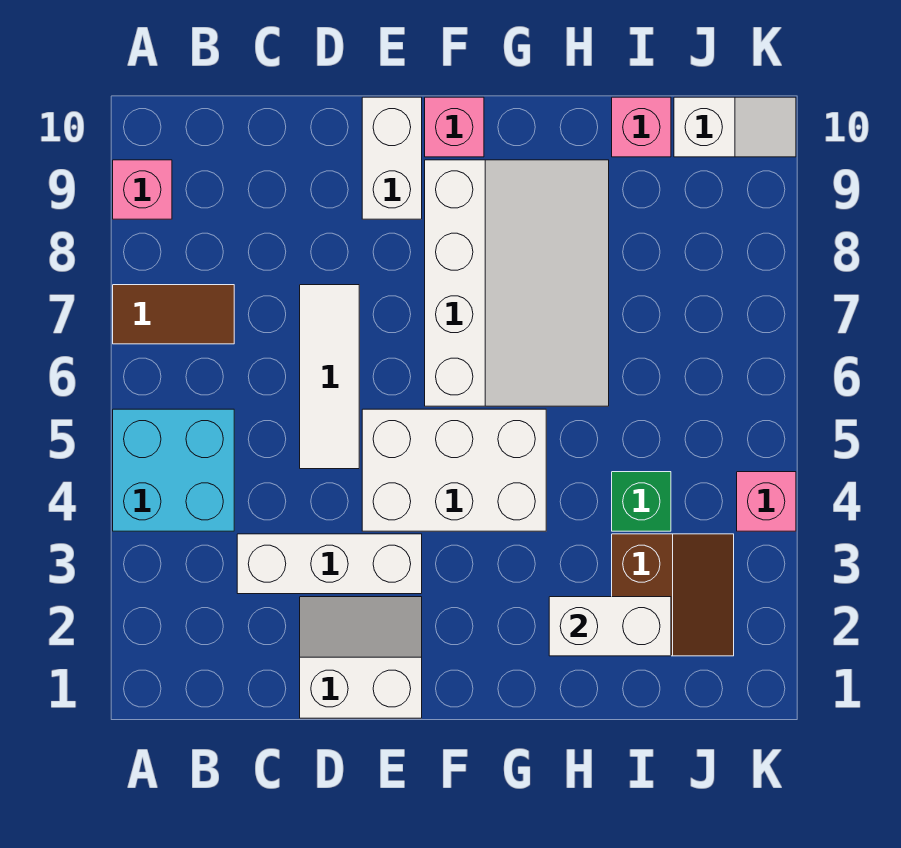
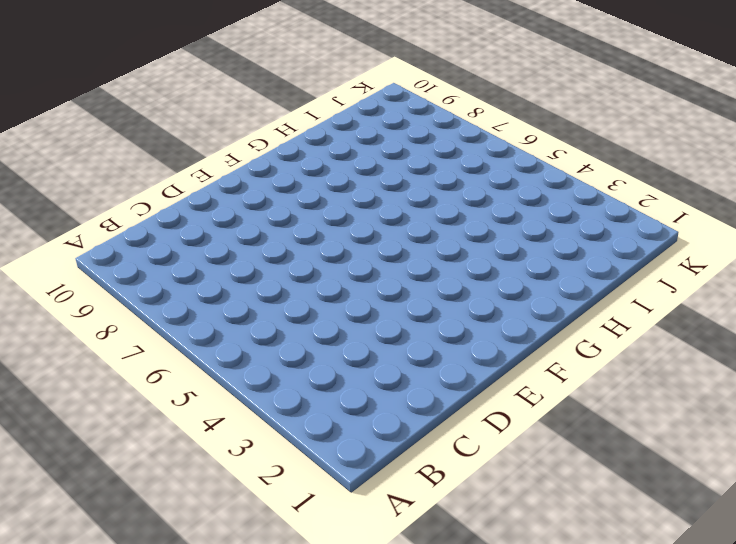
none -> cyan 2x2 brick [113,409,234,531]
none -> brown 1x2 tile [113,285,234,344]
none -> pink 1x1 brick [113,160,172,219]

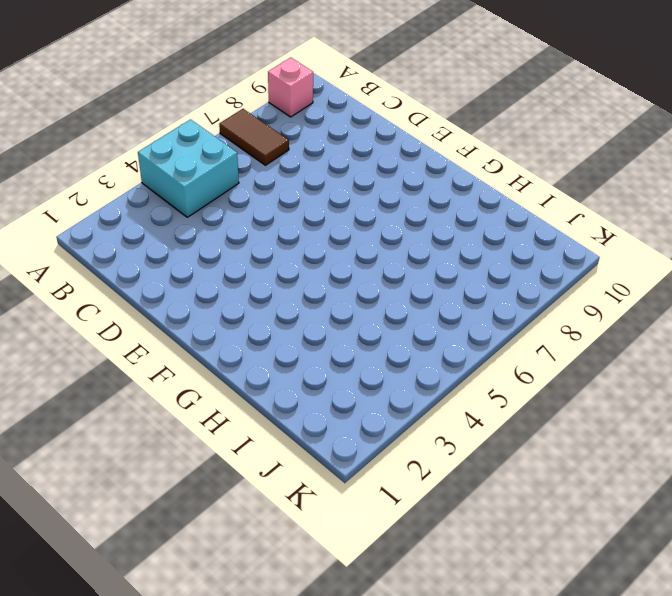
none -> white 1x3 brick [237,534,422,594]
none -> white 2x2 slope [300,597,422,718]
none -> white 1x3 tile [300,285,359,469]

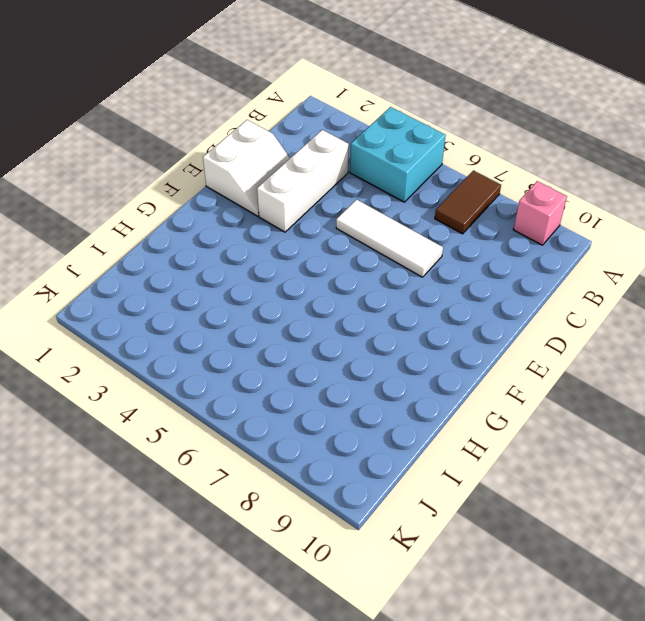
none -> white 2x3 brick [362,409,546,531]
none -> white 1x2 brick [362,97,422,219]
none -> white 3x4 slope [425,160,609,406]

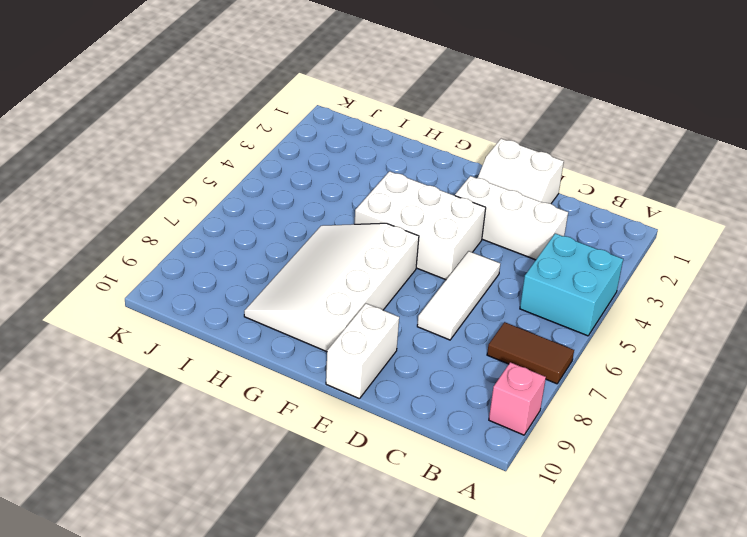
none -> pink 1x1 brick [425,97,484,157]
none -> brown 2x2 slope [612,534,734,656]
none -> green 1x1 brick [612,472,671,531]

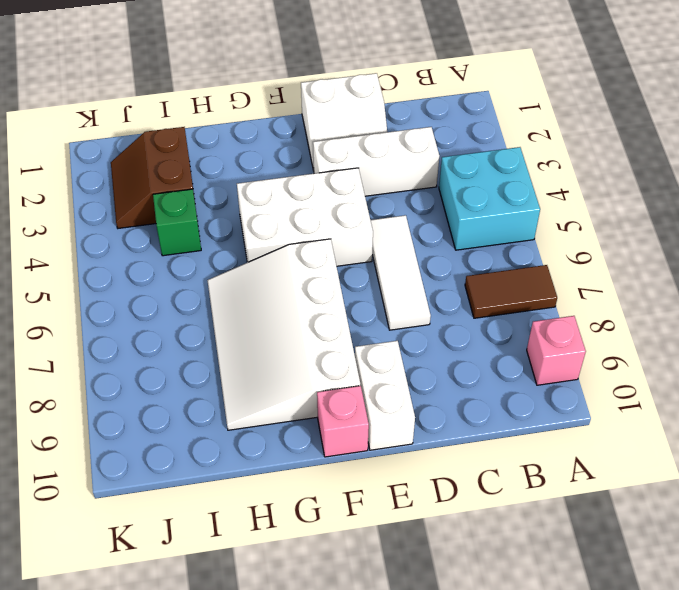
none -> pink 1x1 brick [612,97,671,157]
none -> white 1x2 slope [674,97,796,157]
none -> pink 1x1 brick [737,472,796,531]

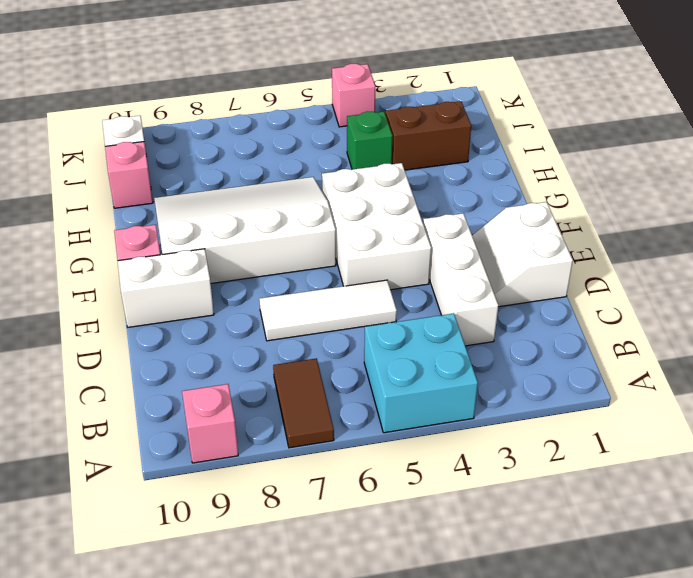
none -> white 1x2 brick [549,597,671,656]

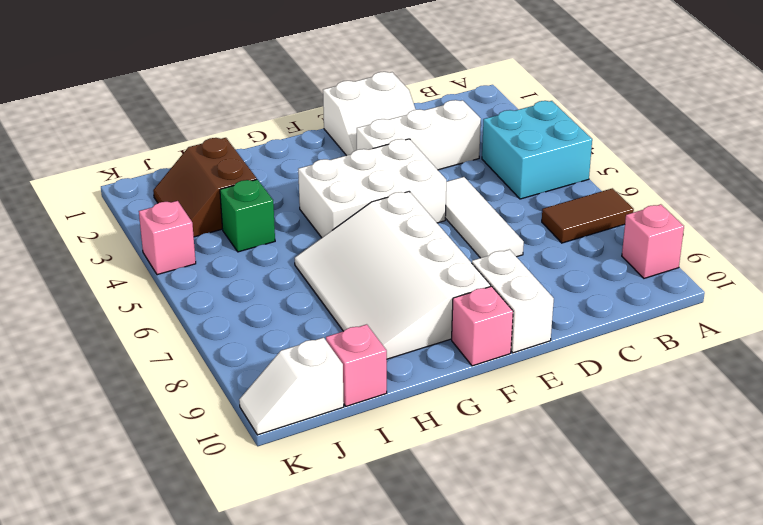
none -> white 1x2 brick [549,597,671,656]

